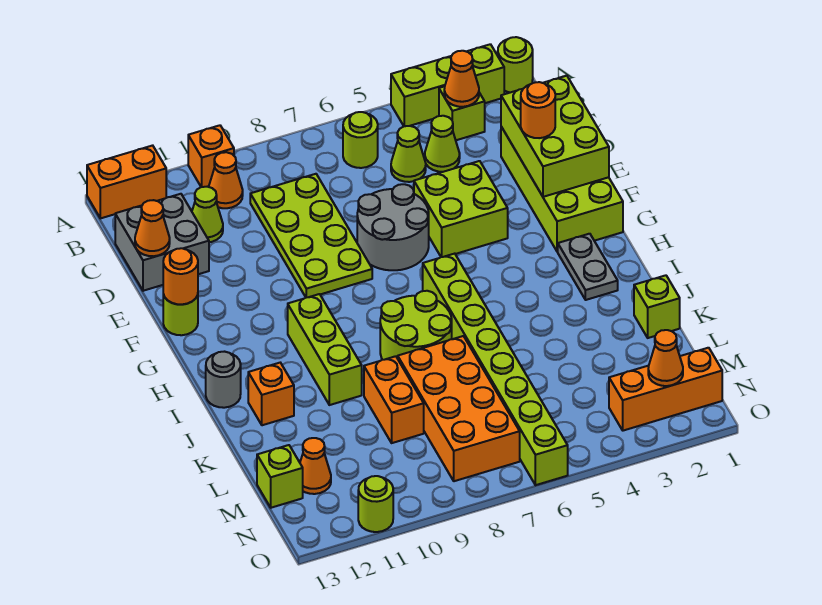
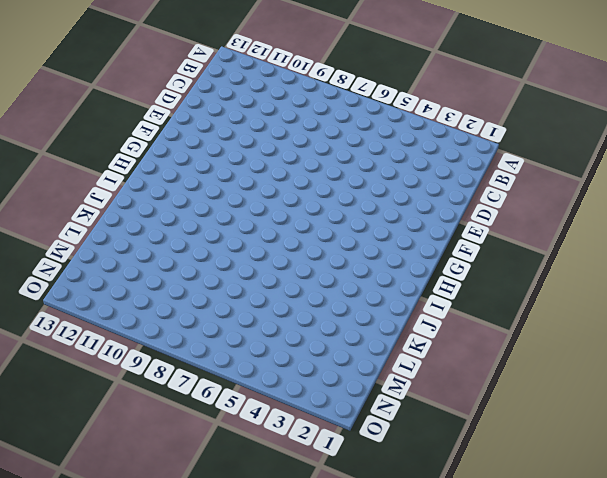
none -> lime 1x1 round brick [498,37,533,93]
none -> lime 1x3 brick [391,44,504,126]
none -> orange 1x1 brick [188,125,234,187]
none -> orange 1x2 brick [87,145,166,218]

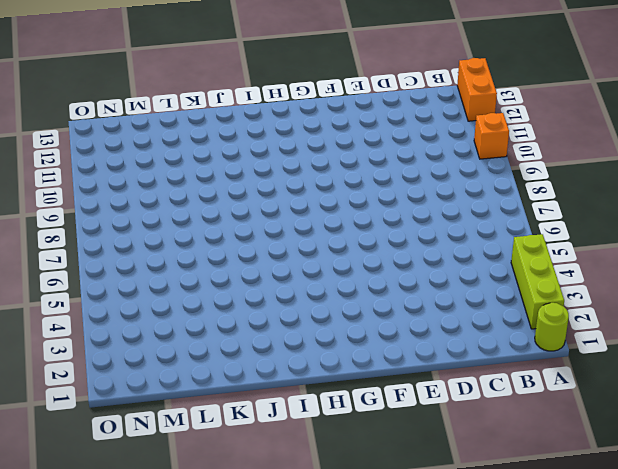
none -> lime 1x1 brick [439,86,485,140]
none -> lime 1x1 round brick [343,112,378,168]
none -> orange 1x1 cone [209,152,243,208]
none -> lime 1x1 cone [425,116,460,172]

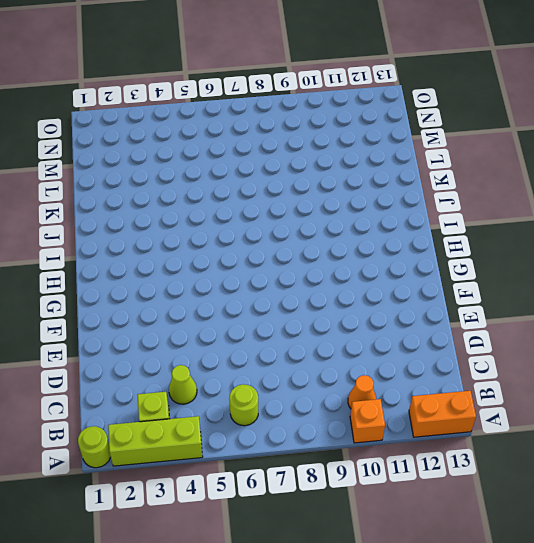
none -> lime 1x1 cone [391,126,426,182]
none -> lime 2x4 plate [250,174,372,297]
none -> lime 1x1 cone [192,187,223,242]
none -> grey 2x2 brick [115,194,209,291]

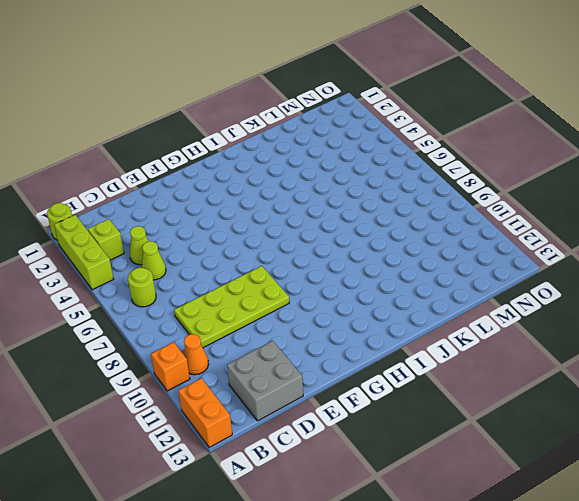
none -> lime 1x1 cone [192,187,223,242]
none -> lime 2x4 brick [501,127,623,252]
none -> lime 2x2 brick [414,161,508,257]
none -> grey 2x2 round brick [357,184,429,270]

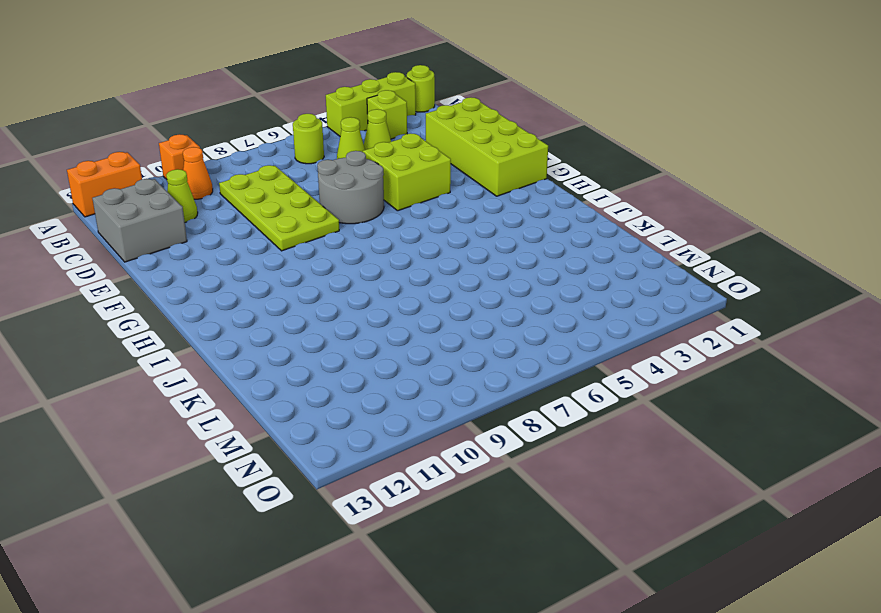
none -> lime 1x1 round brick [163,294,198,335]
none -> grey 1x2 plate [558,234,618,300]
none -> lime 1x8 brick [423,254,568,485]
none -> lime 1x3 brick [288,294,362,405]

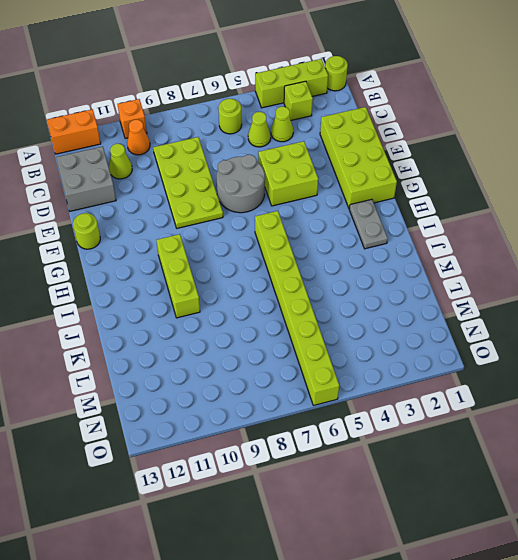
none -> lime 2x2 round brick [380,291,452,360]
none -> grey 1x1 round brick [206,352,241,408]
none -> orange 1x1 brick [248,363,294,425]
none -> lime 1x1 brick [634,275,680,338]

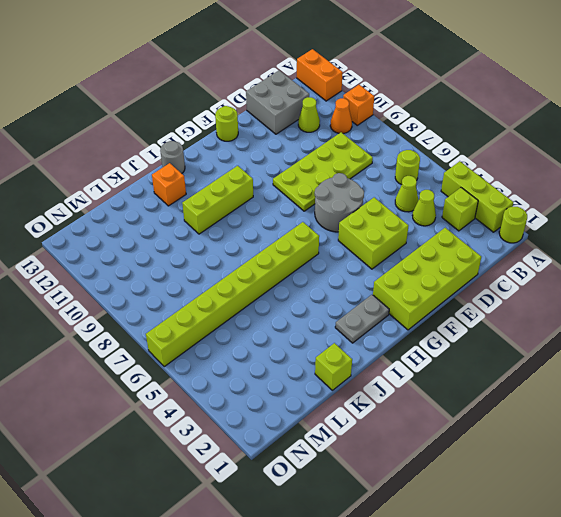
none -> lime 2x2 round brick [380,291,452,360]
none -> orange 2x4 brick [398,336,520,481]
none -> orange 1x2 brick [364,356,424,443]
none -> orange 1x1 cone [300,438,331,494]

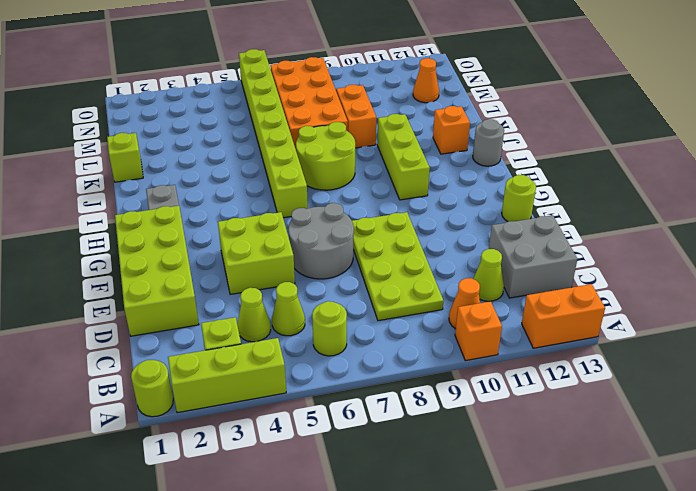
none -> lime 1x1 brick [257,445,303,508]
none -> orange 1x3 brick [609,348,722,431]
none -> lime 1x1 round brick [358,476,393,532]
none -> orange 1x1 cone [444,51,479,107]

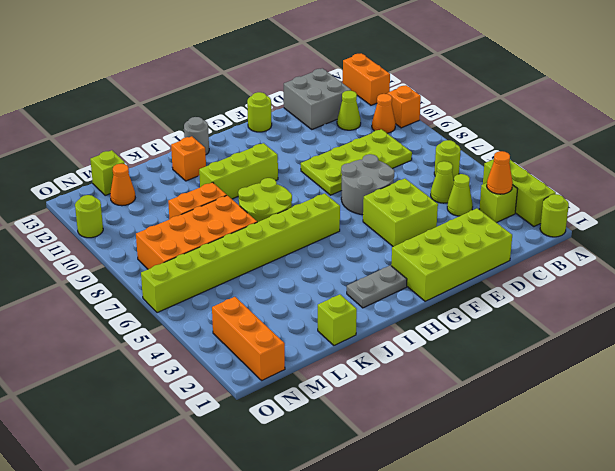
none -> lime 2x3 brick [501,76,609,197]
none -> orange 1x1 cone [135,200,170,256]
none -> orange 1x1 round brick [163,248,198,304]
none -> orange 1x1 cone [648,330,683,386]

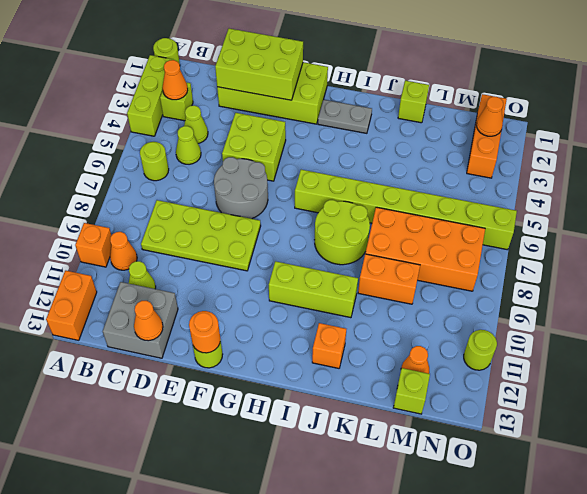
none -> grey 1x1 round brick [206,352,241,408]
none -> orange 1x1 round brick [521,82,555,138]

